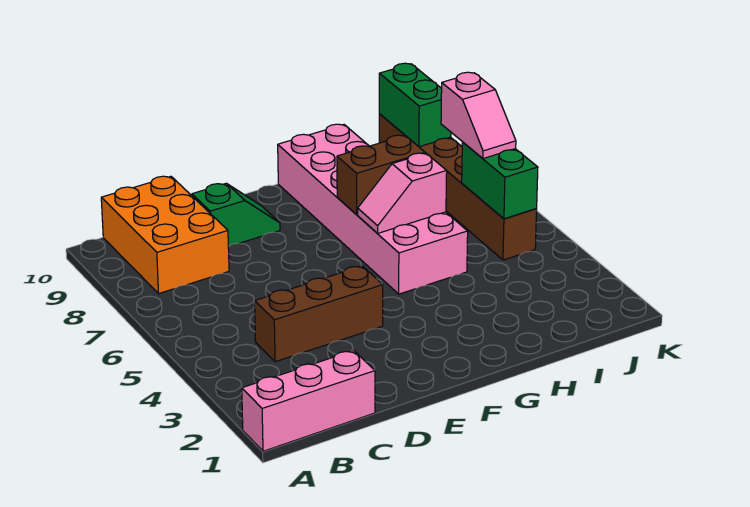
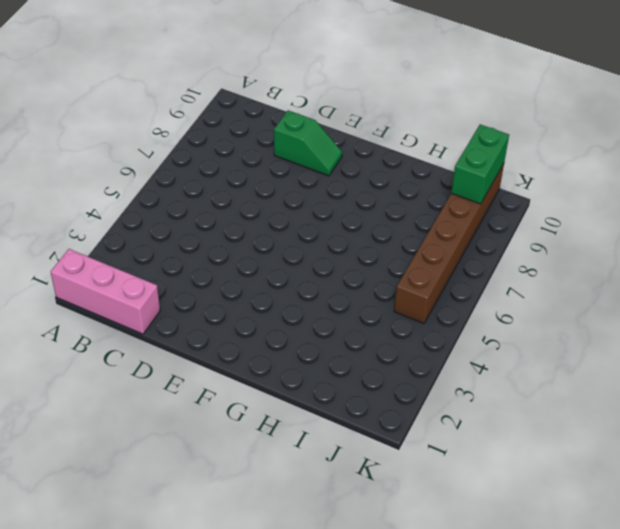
none -> orange 2x3 brick [101,176,229,293]
none -> brown 1x3 brick [255,266,383,362]

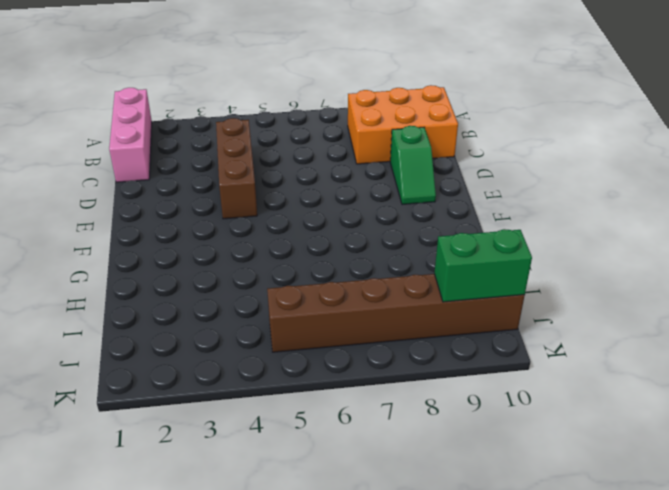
none -> pink 2x6 brick [278,124,468,294]
none -> pink 1x2 slope [358,153,447,233]

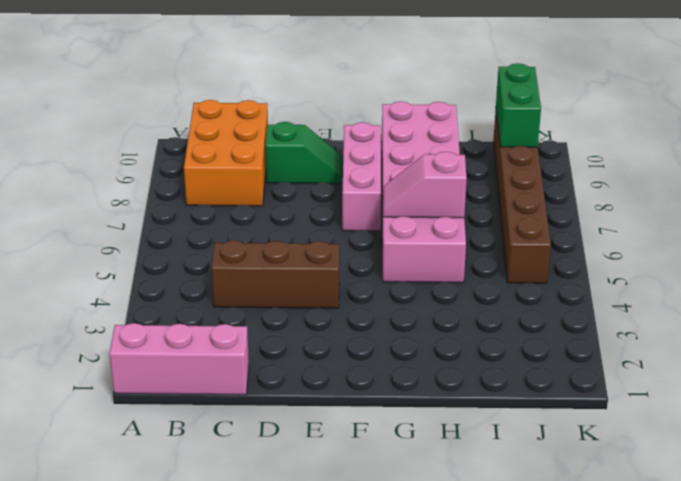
pink 1x3 brick [342,122,381,231] -> none
none -> brown 1x2 brick [337,135,425,215]
none -> green 1x2 brick [462,142,538,219]

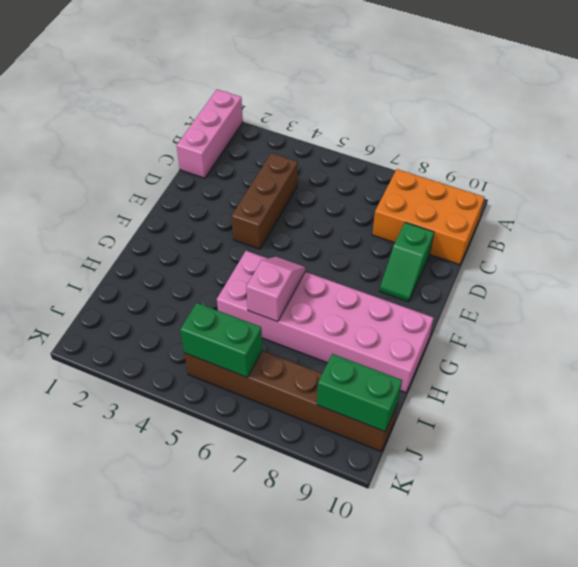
none -> brown 1x2 brick [337,135,425,215]
none -> pink 1x2 slope [441,72,516,159]

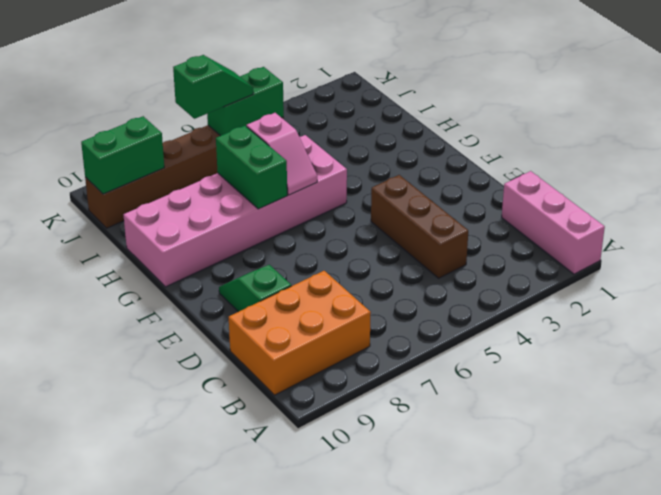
green 1x2 brick [216,126,287,209] -> brown 1x2 brick [337,135,425,215]
green 1x2 slope [173,55,253,119] -> pink 1x2 slope [441,72,516,159]

